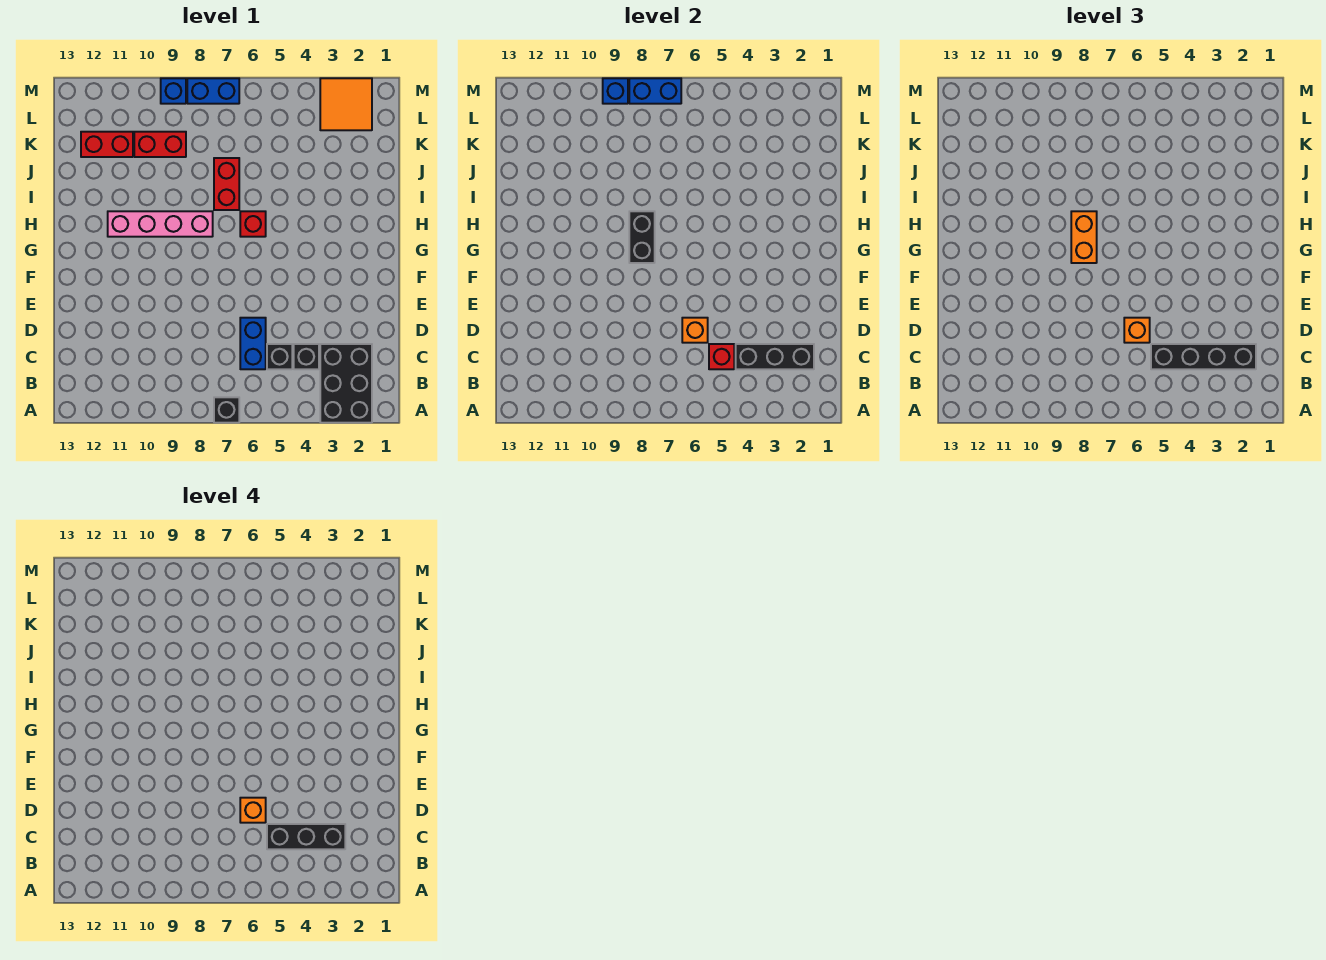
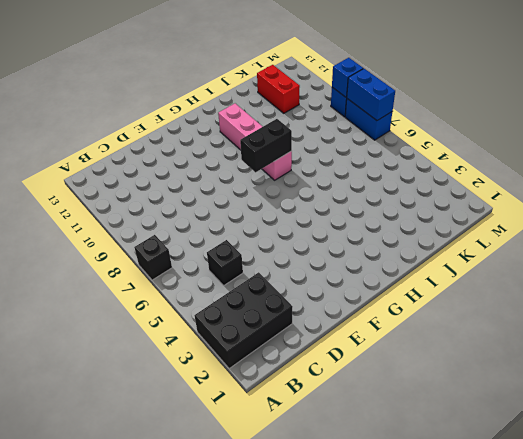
none -> black 1x1 brick [294,344,319,369]
none -> blue 1x2 brick [240,318,266,369]
none -> red 1x1 brick [240,211,266,237]

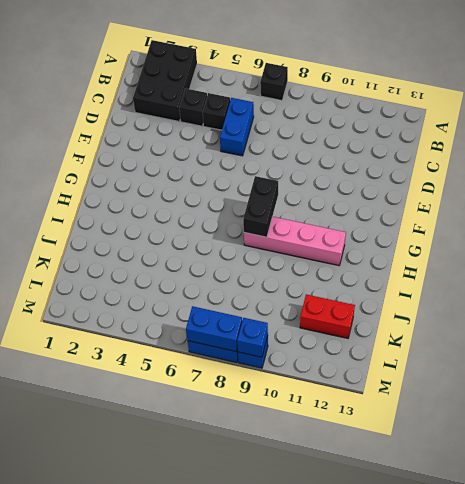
none -> red 1x1 brick [240,211,266,237]
none -> red 1x2 brick [214,158,239,210]
none -> red 1x2 brick [134,132,186,157]

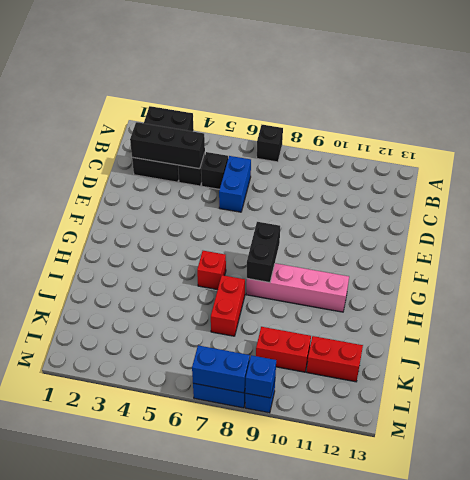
none -> orange 2x2 tile [320,78,372,130]
none -> red 1x1 brick [709,344,734,369]
none -> orange 1x1 brick [682,318,708,343]

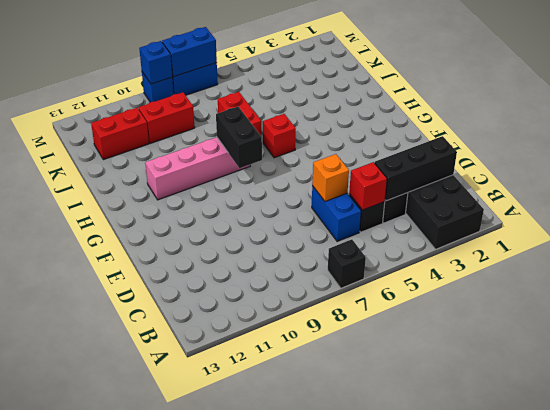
none -> orange 2x2 tile [320,78,372,130]
none -> black 1x4 brick [1151,344,1256,369]
none -> orange 1x1 brick [1124,318,1150,343]

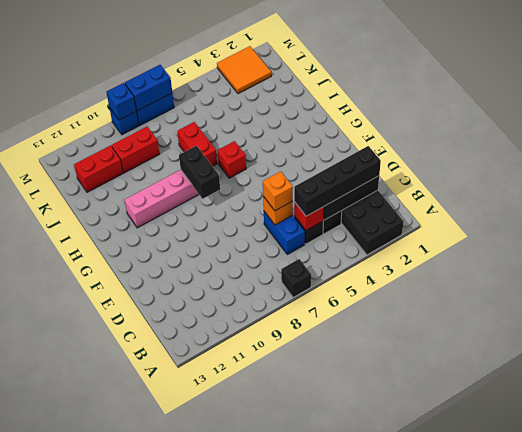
none -> orange 1x2 brick [1071,211,1097,263]
none -> black 1x3 brick [267,824,345,849]
none -> orange 1x1 brick [240,798,266,823]

